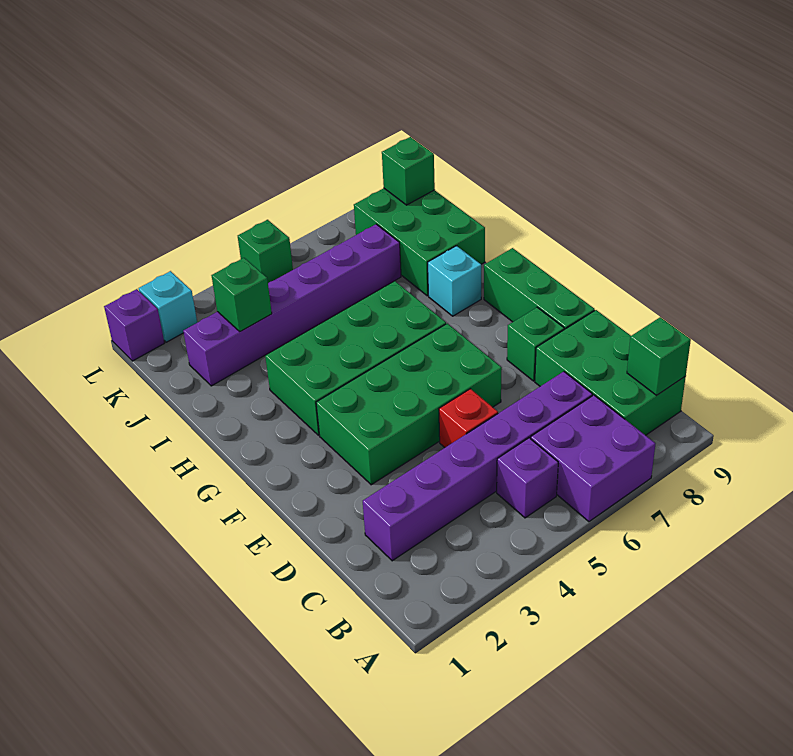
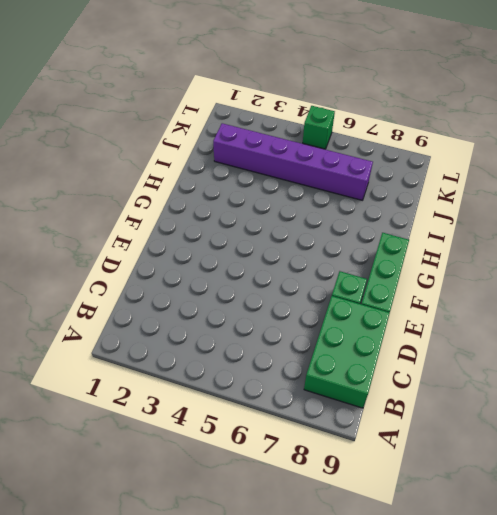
none -> purple 2x2 brick [531,395,655,522]
none -> purple 1x1 brick [497,438,558,518]
none -> purple 1x6 brick [363,372,592,561]

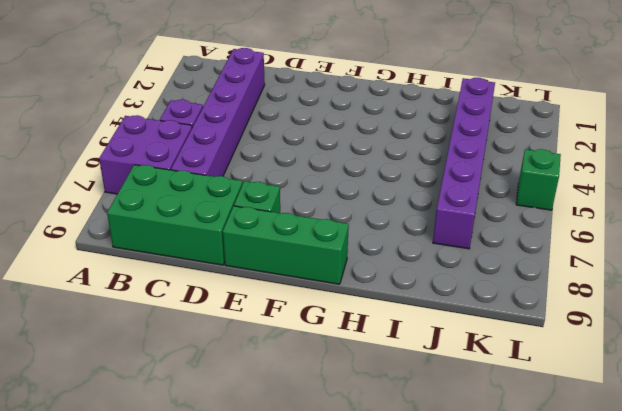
none -> red 1x1 brick [439,389,498,447]
none -> green 2x4 brick [316,323,502,485]
none -> green 2x4 brick [265,281,446,435]

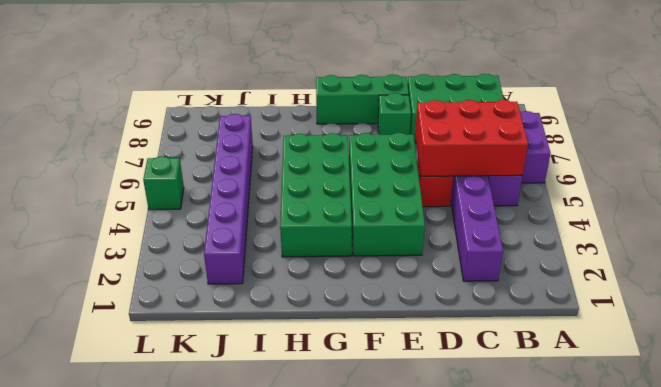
red 2x3 brick [415,100,528,176] -> none
none -> cyan 1x1 brick [428,246,481,316]
none -> green 2x3 brick [354,188,485,296]
none -> purple 1x1 brick [104,289,164,361]

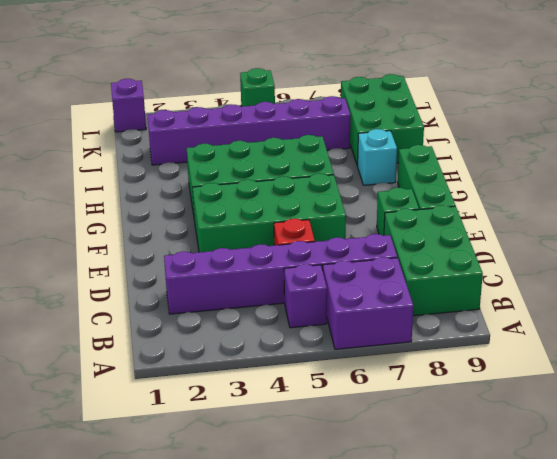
none -> cyan 1x1 brick [139,271,197,342]
none -> green 1x1 brick [627,317,691,395]
none -> green 1x1 brick [212,258,272,332]

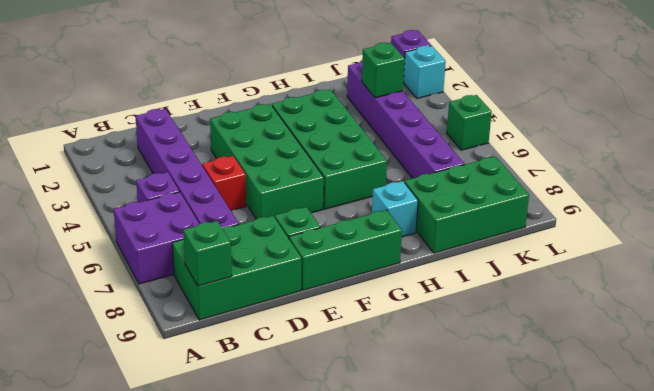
none -> green 1x1 brick [382,137,435,205]

